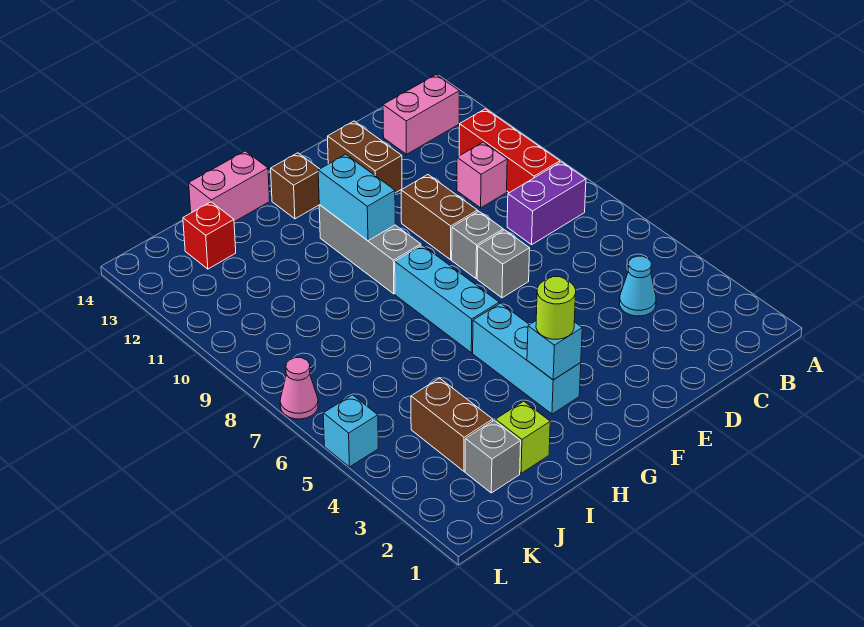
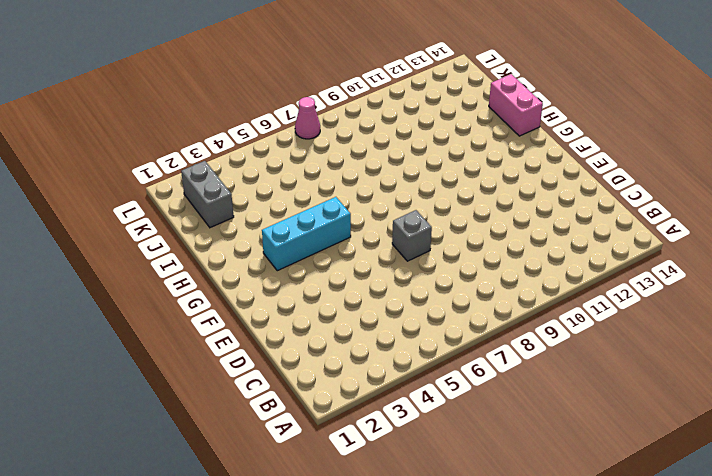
grey 1x2 brick [181,161,234,228] -> grey 1x1 brick [465,420,521,493]
none -> purple 1x2 brick [507,162,586,245]
none -> red 1x3 brick [459,109,560,193]
none -> pink 1x2 brick [383,75,459,154]

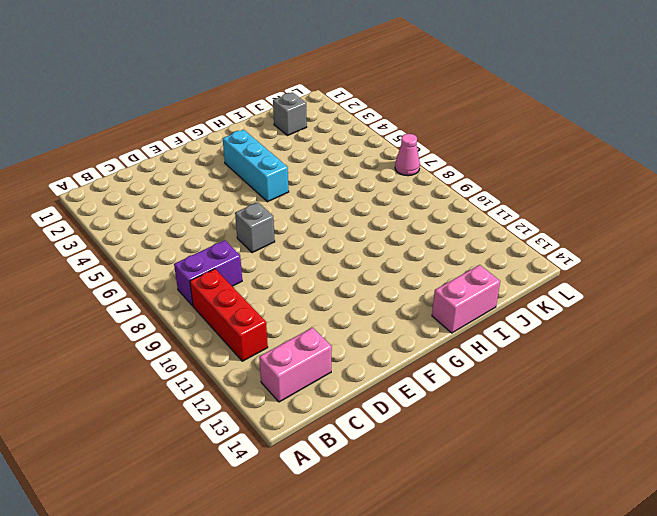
none -> cyan 1x1 cone [620,256,656,316]
none -> pink 1x1 brick [457,142,507,208]
none -> grey 1x1 brick [452,211,503,279]

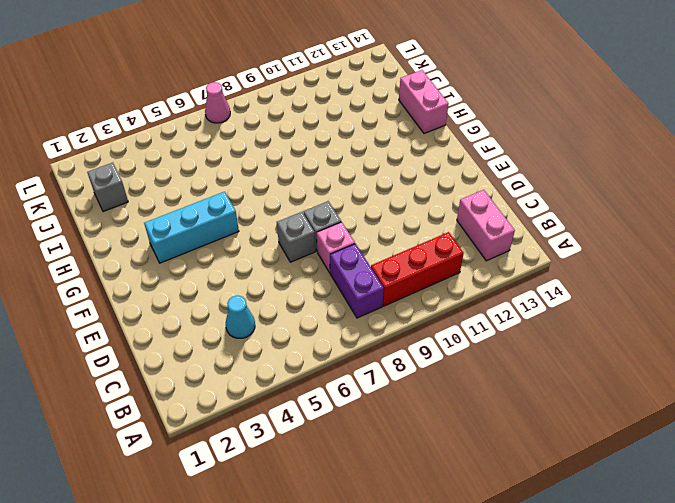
pink 1x1 brick [317,222,355,273] -> pink 1x1 brick moved to [457,142,507,208]
none -> brown 1x2 brick [401,175,478,260]
none -> brown 1x2 brick [328,121,402,193]
none -> cyan 1x3 brick [395,245,499,353]

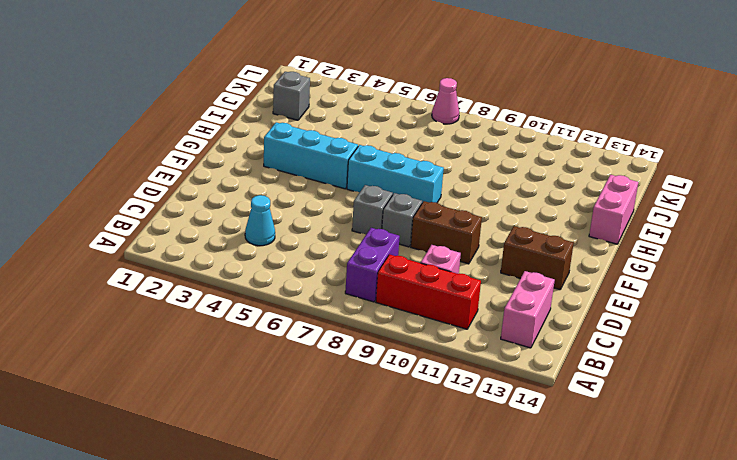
none -> grey 1x3 brick [319,205,421,294]
none -> brown 1x1 brick [271,153,320,219]
none -> lime 1x1 brick [496,401,550,473]

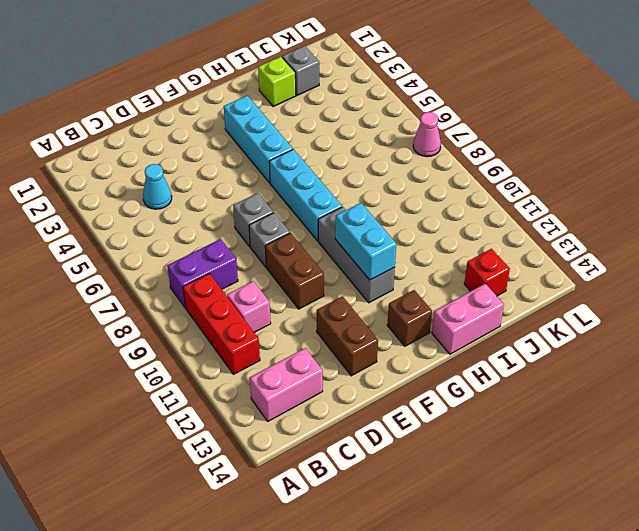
none -> brown 1x2 brick [411,378,493,471]
none -> cyan 1x1 brick [323,395,378,467]
none -> cyan 1x1 brick [527,321,582,380]

